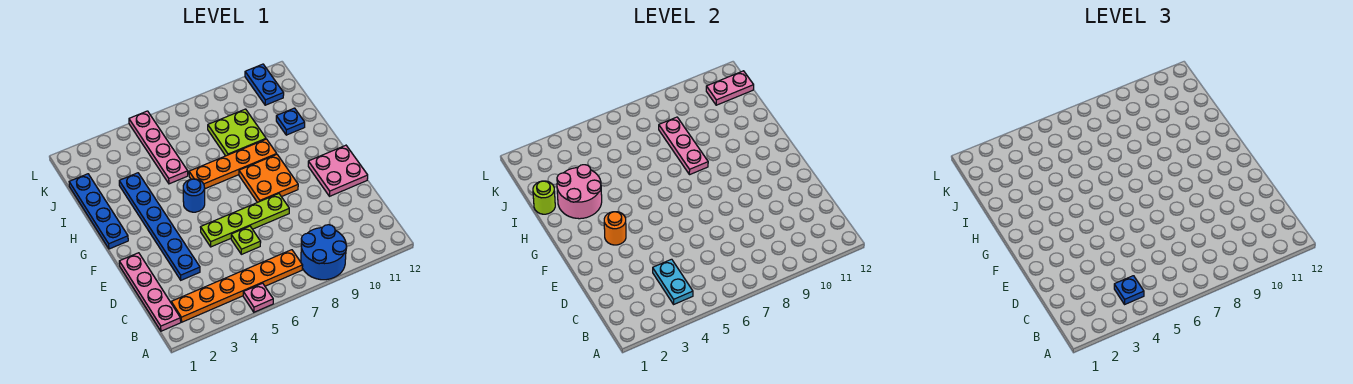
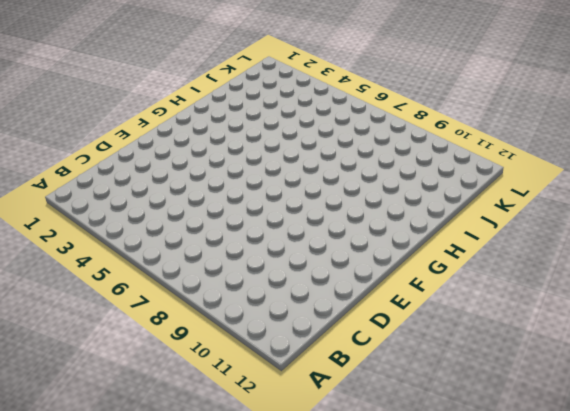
none -> pink 1x1 plate [243,283,273,312]
none -> blue 2x2 round brick [301,225,347,280]
none -> pink 1x4 plate [119,253,181,331]

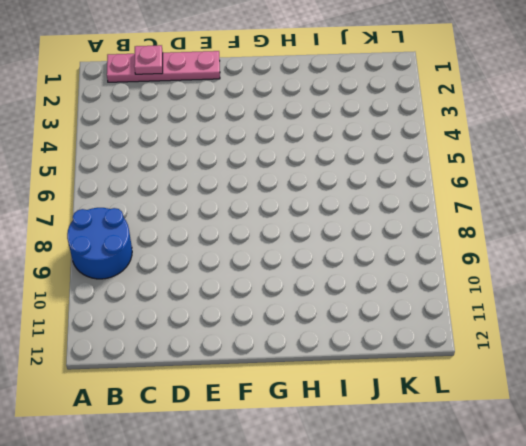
pink 1x1 plate [134,45,163,74] -> pink 1x1 plate moved to [243,283,273,312]
none -> orange 1x6 plate [171,250,303,322]
none -> blue 1x6 plate [119,173,200,280]
none -> lime 1x1 plate [231,226,261,254]

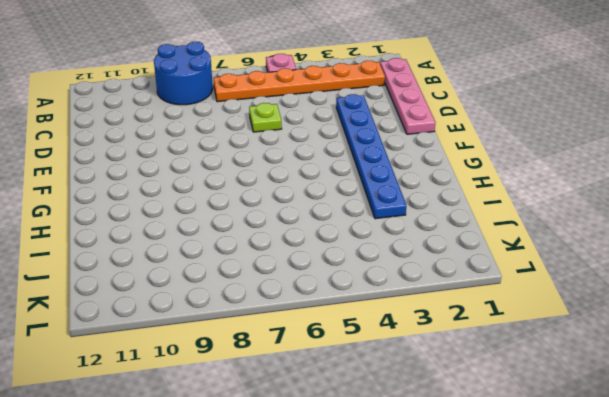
none -> lime 1x4 plate [200,194,289,247]
none -> pink 2x2 plate [308,145,368,196]
none -> orange 2x2 plate [239,155,298,203]

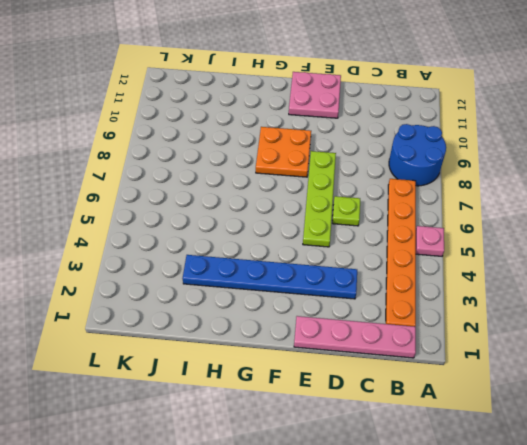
none -> blue 1x4 plate [69,174,128,249]
none -> blue 1x1 round brick [183,179,205,212]
none -> orange 1x4 plate [189,139,277,189]

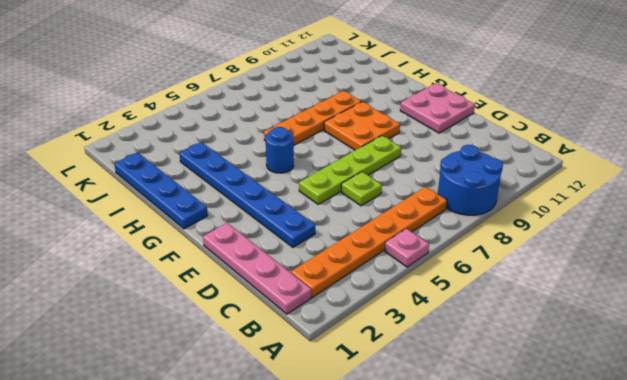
none -> pink 1x4 plate [129,111,188,184]
none -> lime 2x2 plate [208,109,266,156]
none -> blue 1x1 plate [276,108,305,135]

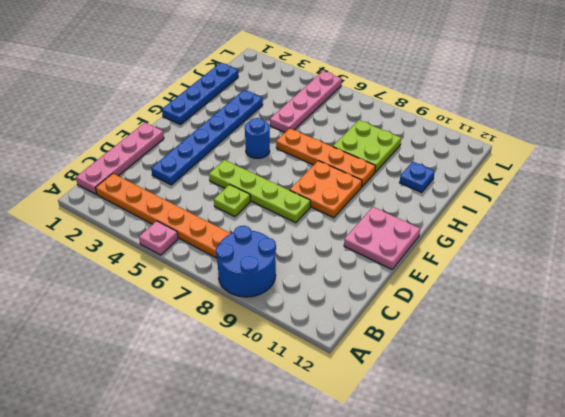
none -> blue 1x2 plate [245,64,284,105]
none -> cyan 1x2 plate [653,259,693,304]
none -> orange 1x1 round brick [604,212,626,245]

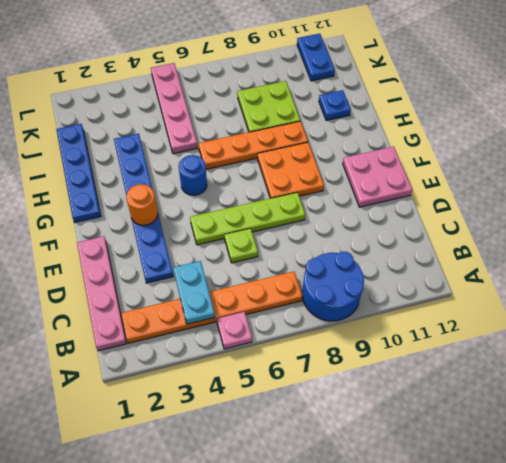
none -> pink 2x2 round brick [557,165,602,219]
none -> pink 1x3 plate [659,117,708,175]
none -> lime 1x1 round brick [533,181,555,214]

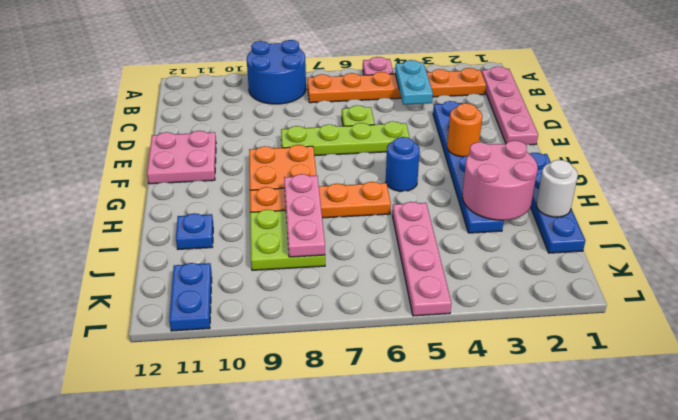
white 1x1 round brick [536,160,578,217] -> lime 1x1 round brick [533,181,555,214]
none -> pink 1x2 plate [706,71,754,105]
none -> blue 1x1 plate [1114,276,1144,304]

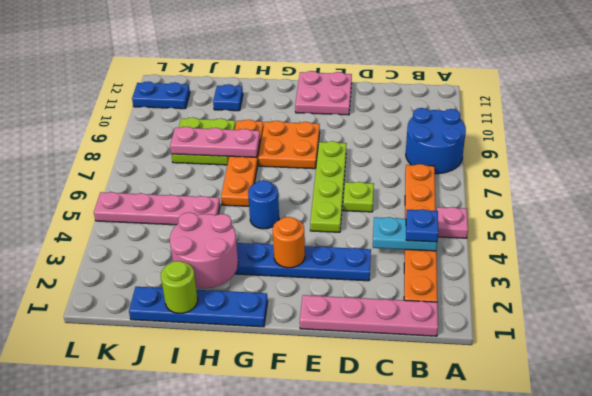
none -> pink 1x2 plate [706,71,754,105]

